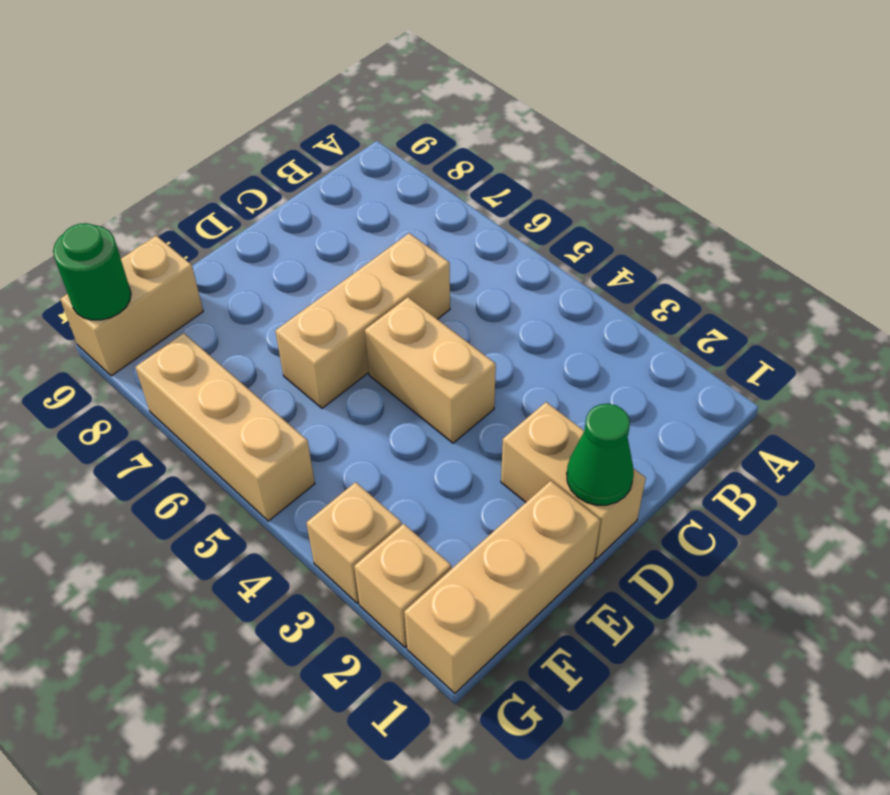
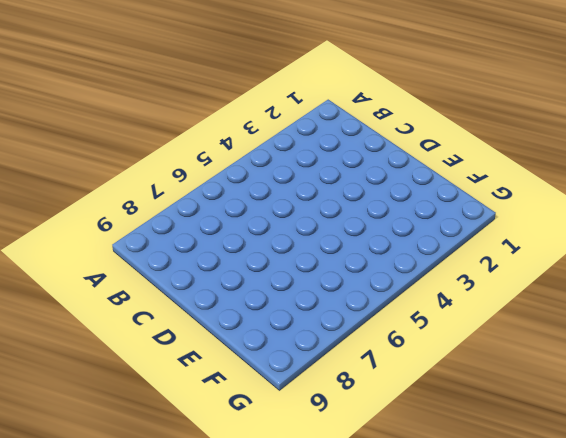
none -> tan 1x3 brick [275,233,450,408]
none -> tan 1x2 brick [501,402,646,559]

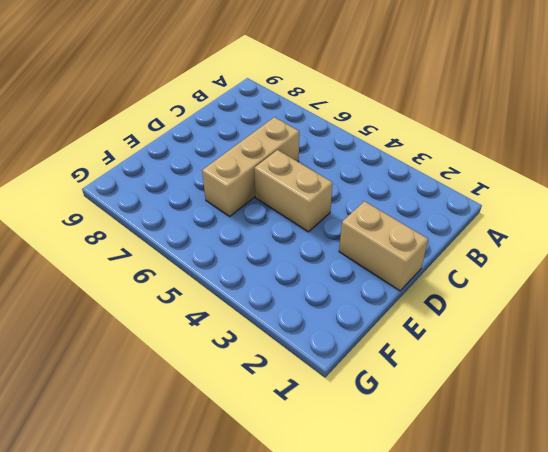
none -> tan 1x3 brick [404,481,601,693]
none -> tan 1x2 brick [60,236,203,376]

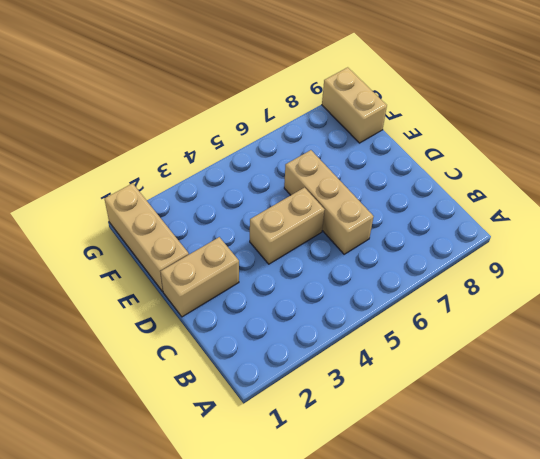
none -> tan 1x1 brick [354,524,451,647]
none -> tan 1x1 brick [306,482,401,603]

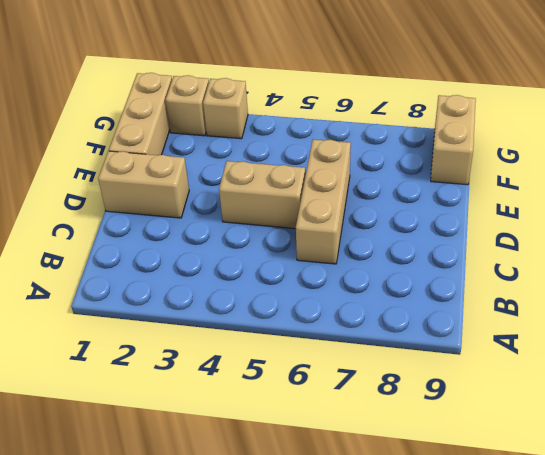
none -> tan 1x3 brick [135,333,315,521]
none -> green 1x1 cone [567,404,634,505]

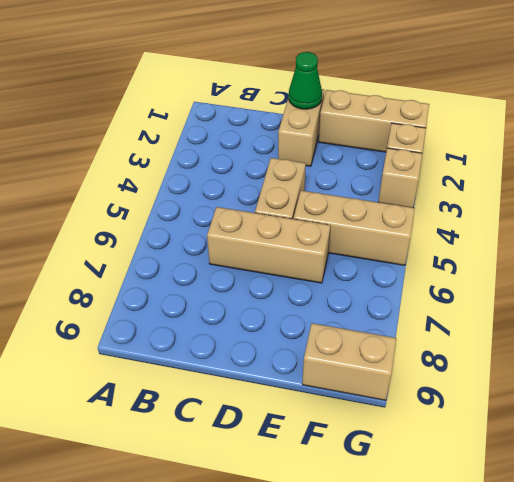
tan 1x3 brick [294,191,415,265] -> tan 1x3 brick turned to [135,333,315,521]
none -> green 1x1 round brick [53,223,131,320]

